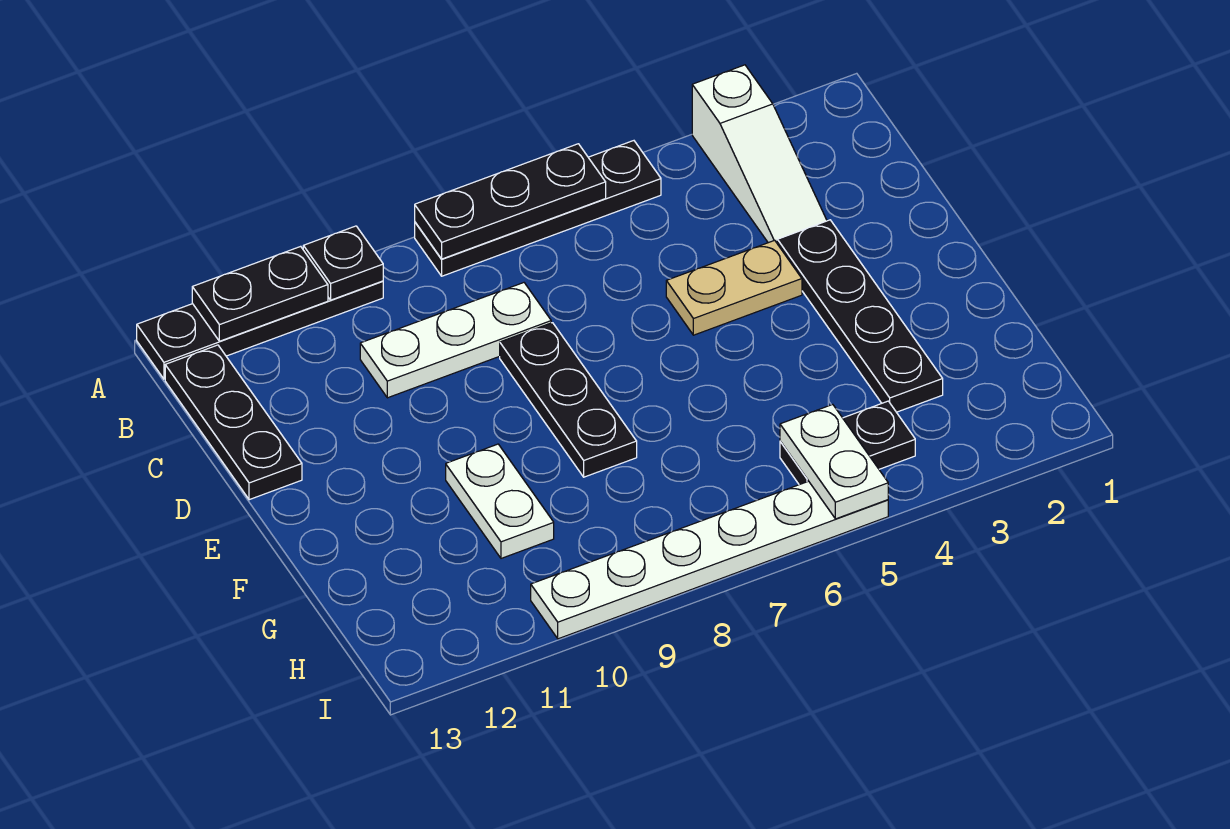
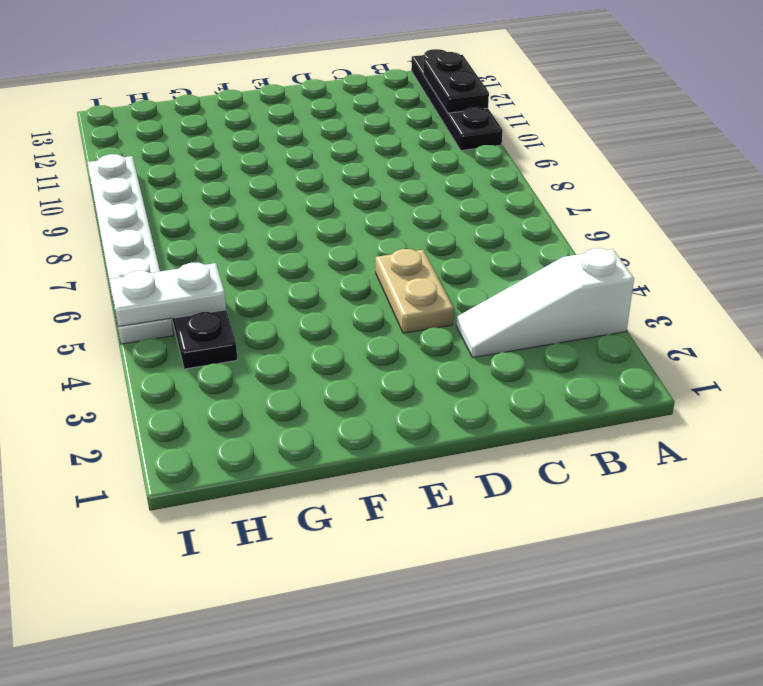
none -> black 1x4 plate [415,141,661,276]
none -> black 1x3 plate [165,345,302,500]
none -> white 1x3 plate [360,283,551,398]

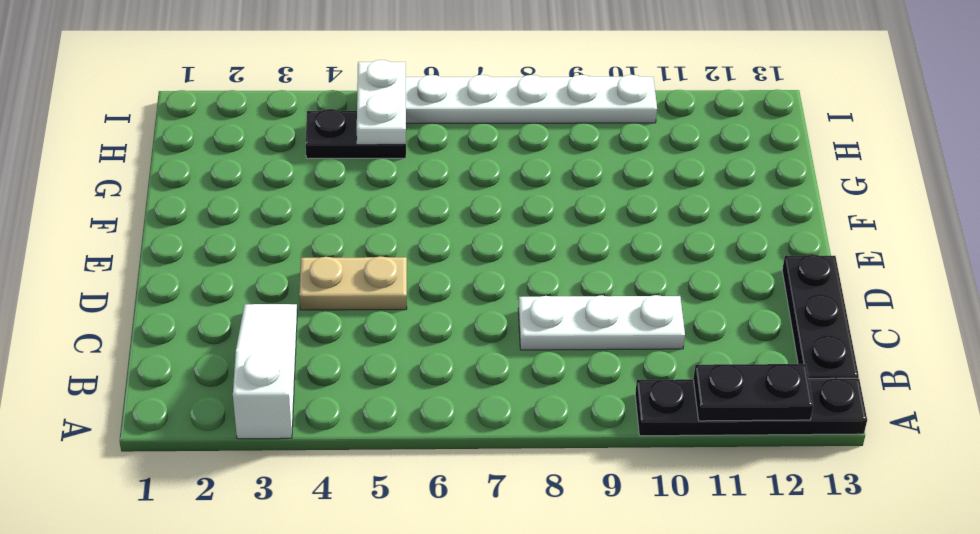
none -> black 1x4 plate [415,141,661,276]
none -> black 1x4 plate [777,220,943,412]
none -> black 1x3 plate [500,323,637,477]

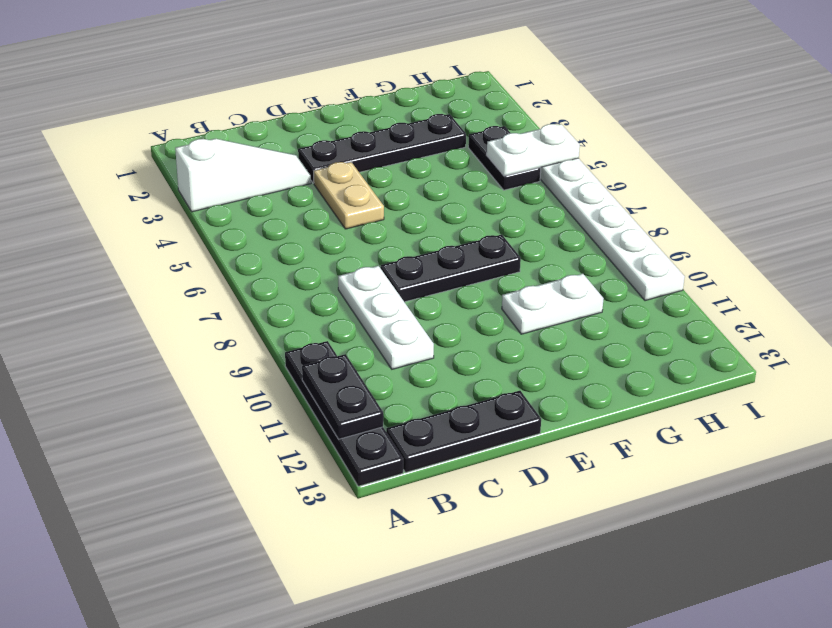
none -> black 1x4 plate [415,141,661,276]
none -> black 1x3 plate [415,144,606,259]
none -> black 1x1 plate [303,226,383,300]

